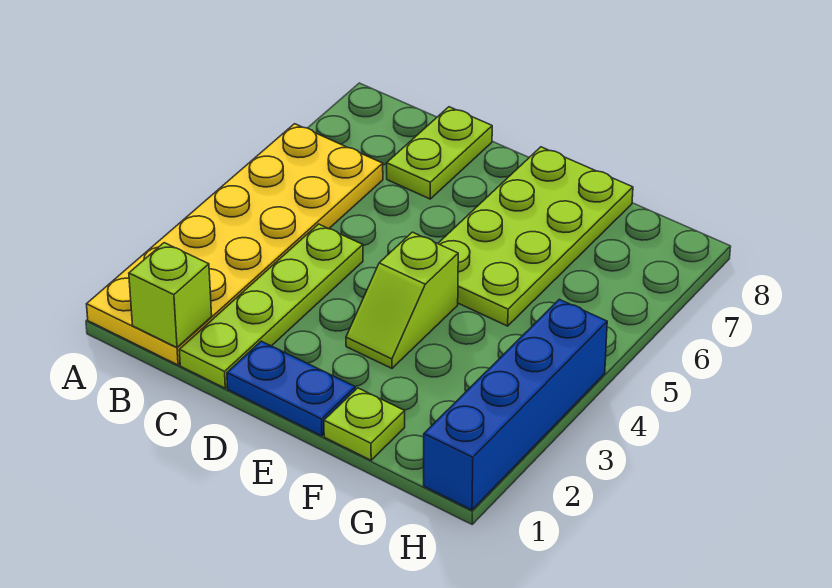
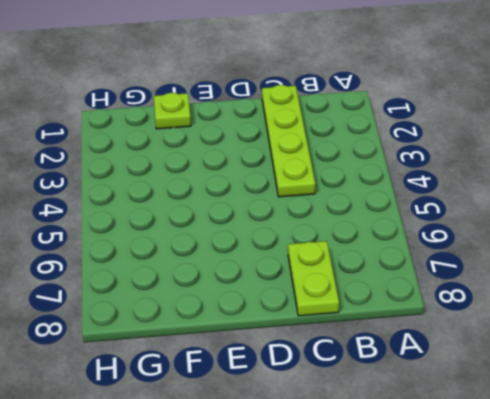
none -> yellow 2x6 plate [87,124,383,365]
none -> blue 1x2 plate [227,341,355,436]

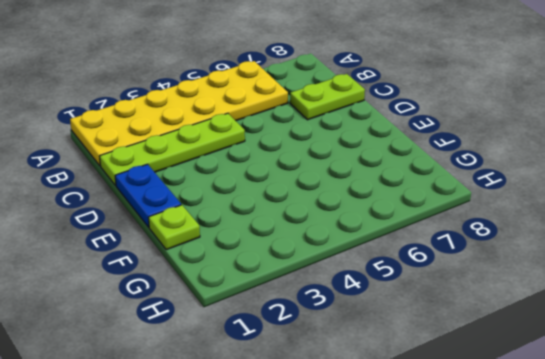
none -> lime 1x2 slope [346,232,458,368]
none -> lime 2x4 plate [438,147,633,326]

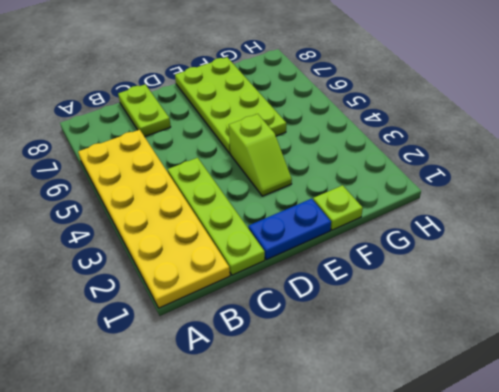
none -> blue 1x4 brick [424,299,607,510]
none -> lime 1x1 brick [129,243,212,347]

